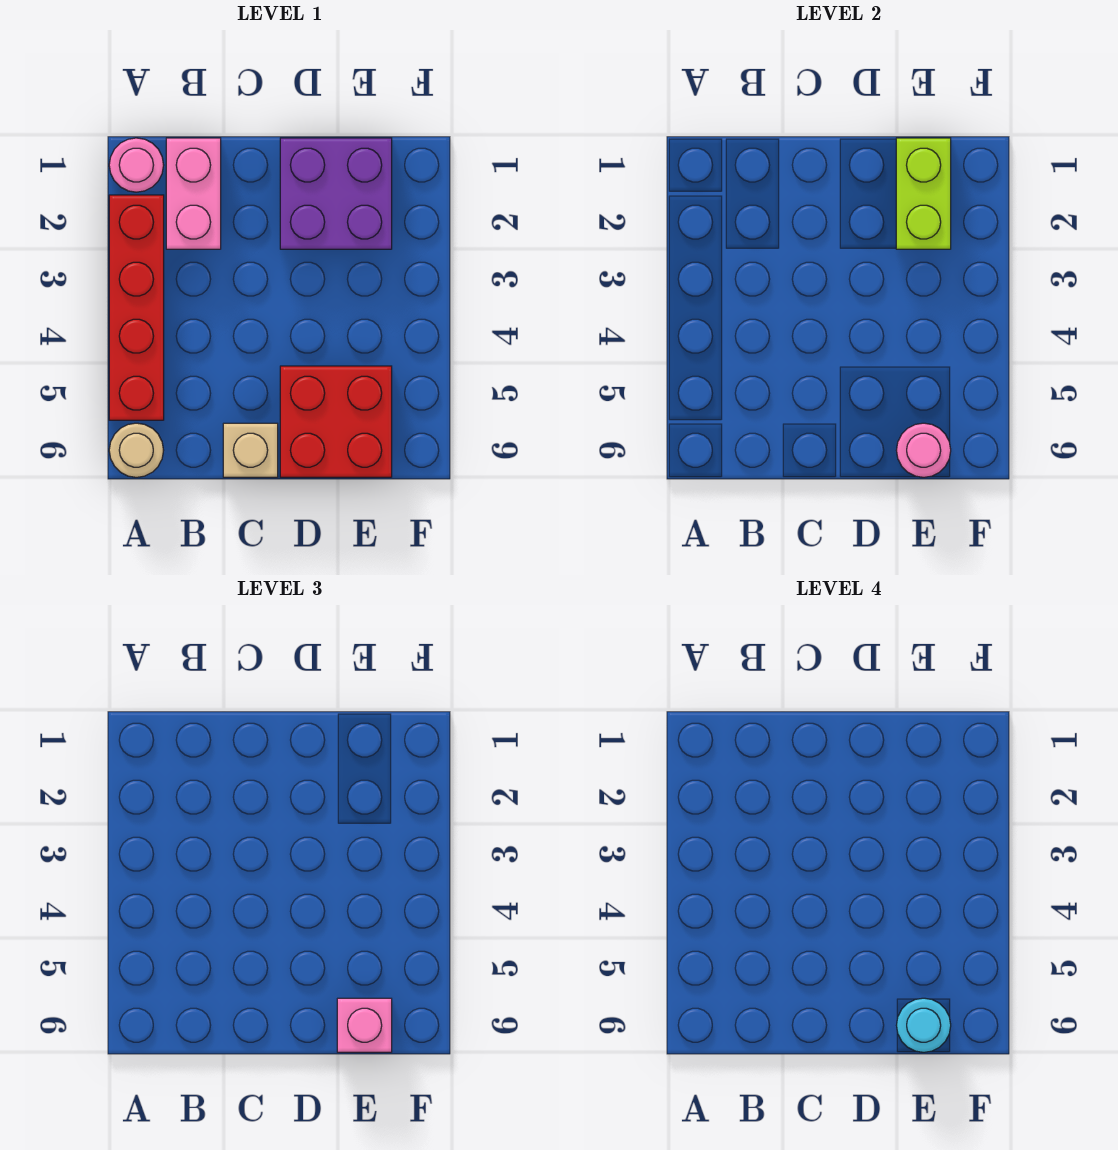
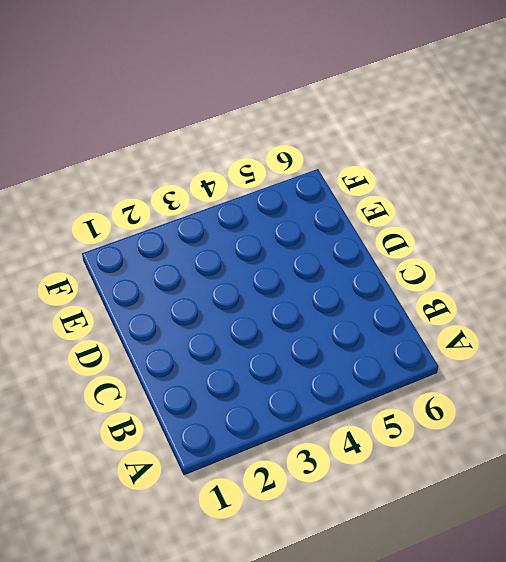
none -> pink 1x1 round brick [109,138,164,192]
none -> red 1x4 brick [109,195,164,420]

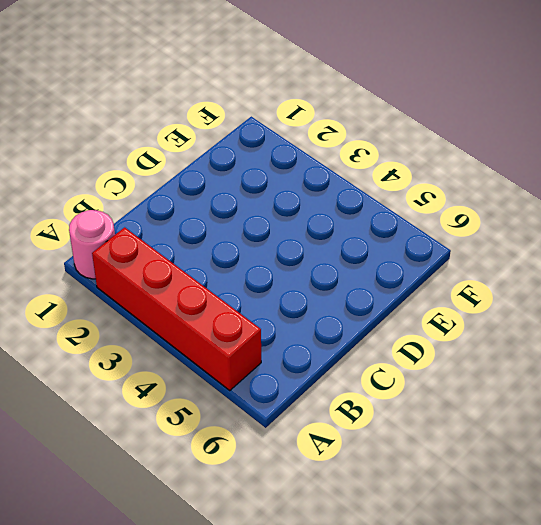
none -> tan 1x1 round brick [109,423,164,477]
none -> pink 1x2 brick [166,138,221,249]

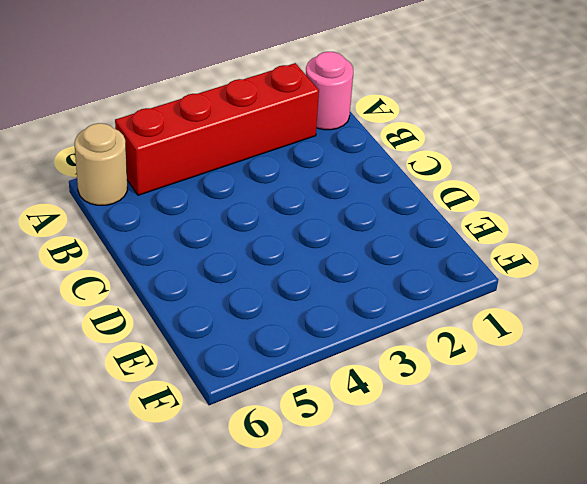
none -> pink 1x2 brick [166,138,221,249]
none -> tan 1x1 brick [223,423,278,477]

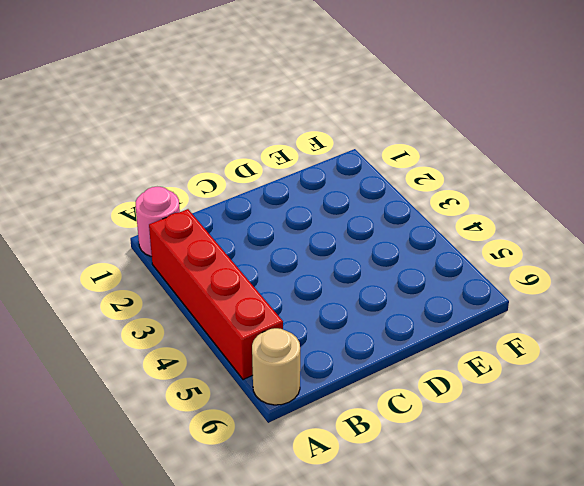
none -> pink 1x2 brick [166,138,221,249]
none -> tan 1x1 brick [223,423,278,477]

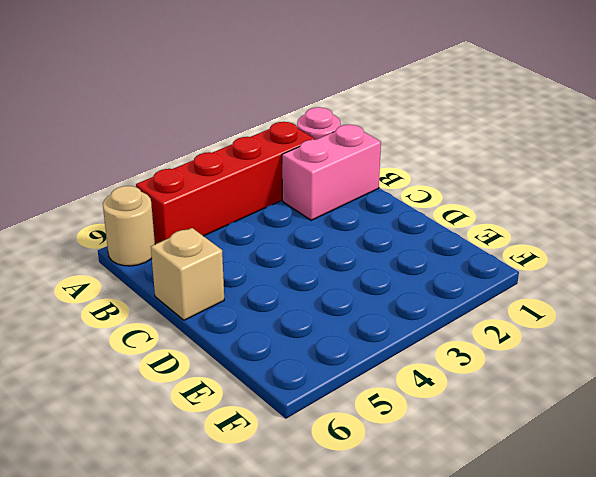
none -> purple 2x2 brick [280,138,392,249]
none -> red 2x2 brick [280,366,392,477]

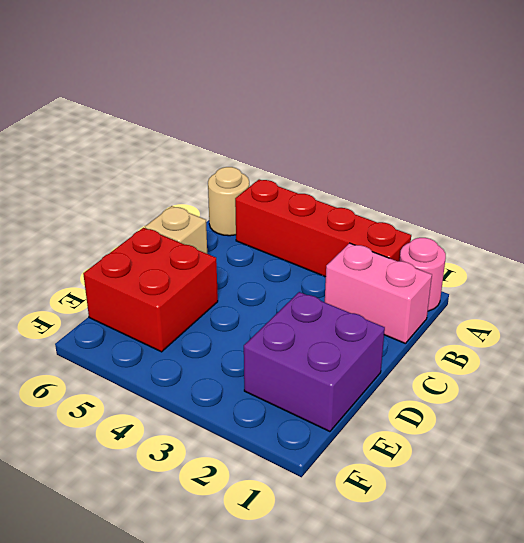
none -> lime 1x2 brick [896,138,951,249]
none -> pink 1x1 round brick [896,423,951,477]

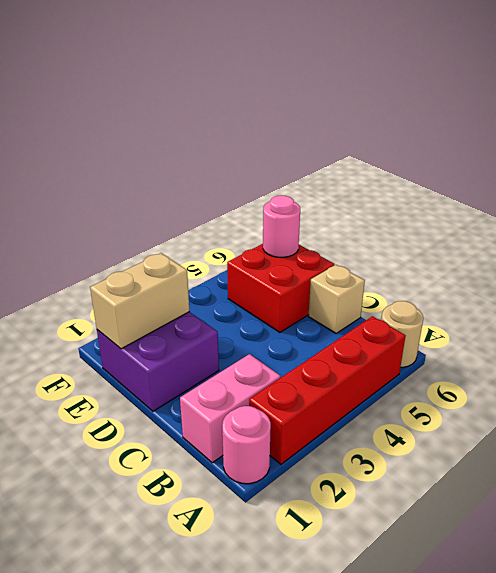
tan 1x2 brick [90,253,190,349] -> lime 1x2 brick [896,138,951,249]
none -> pink 1x1 brick [337,998,392,1052]
none -> cyan 1x1 round brick [896,998,951,1052]

